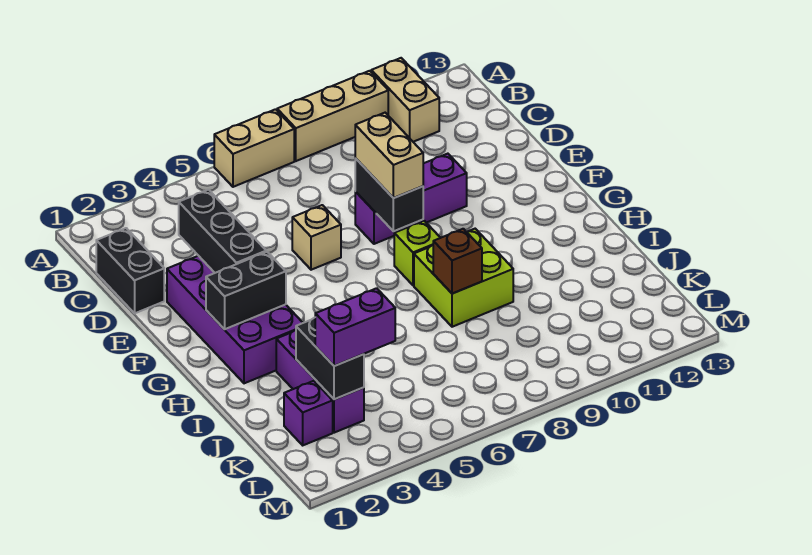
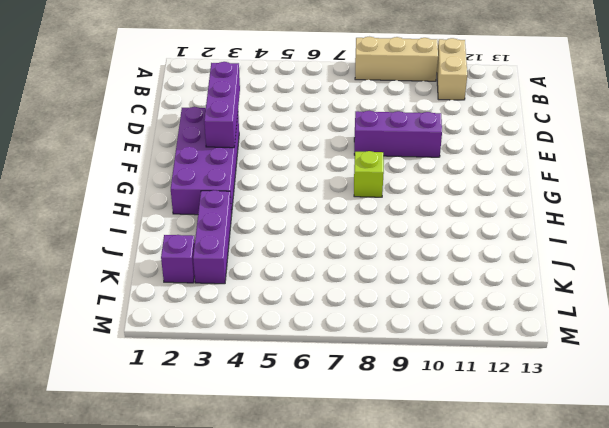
purple 1x3 brick [204,62,240,148] -> black 1x3 brick [179,190,266,273]
none -> tan 1x2 brick [214,109,294,187]
none -> black 1x2 brick [96,228,164,313]
none -> tan 1x1 brick [292,205,341,270]

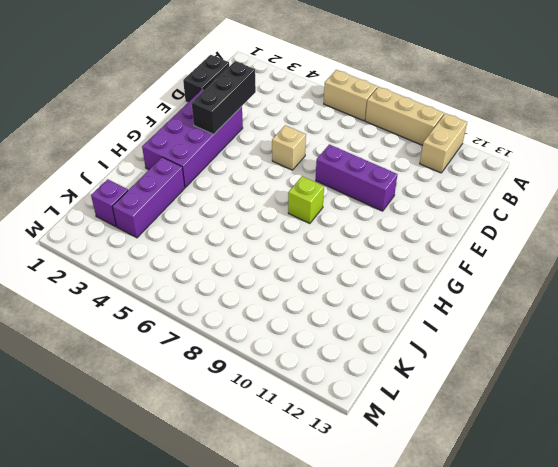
none -> lime 2x2 brick [414,229,513,327]
none -> black 1x2 brick [355,158,423,231]
none -> black 1x2 brick [206,252,286,329]

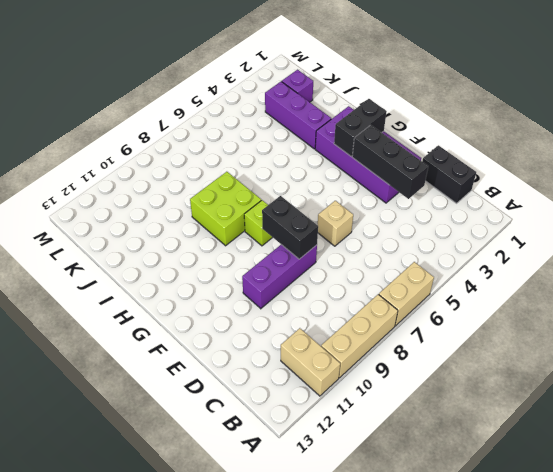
none -> brown 1x1 brick [433,229,482,294]
none -> black 1x2 brick [296,318,364,399]
none -> tan 1x2 brick [355,113,423,198]

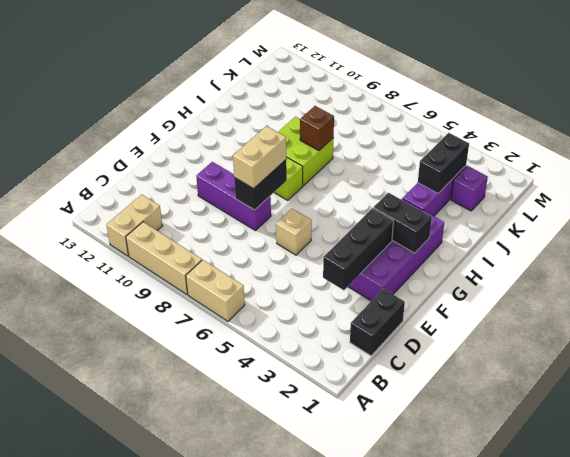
none -> purple 1x2 brick [315,288,395,366]

